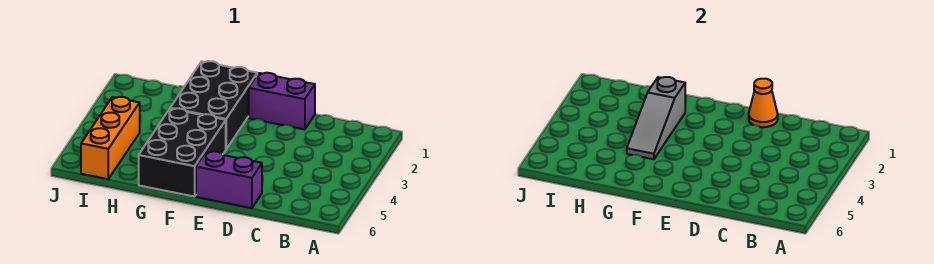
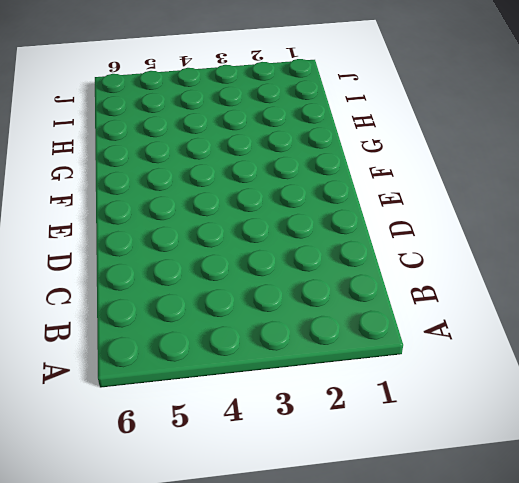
none -> purple 1x2 brick [249,73,315,129]
none -> purple 1x2 brick [196,151,262,208]

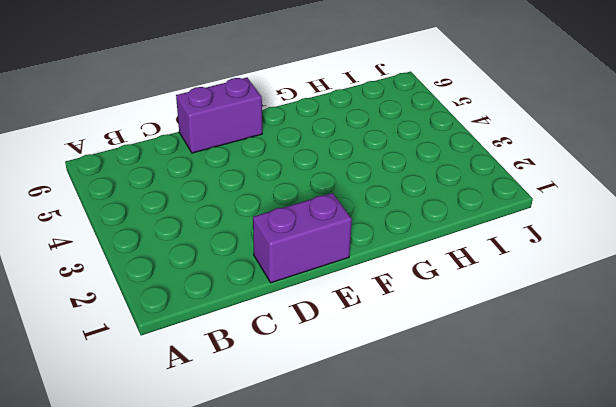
none -> black 2x3 brick [170,61,257,149]
none -> black 2x3 brick [139,108,226,197]

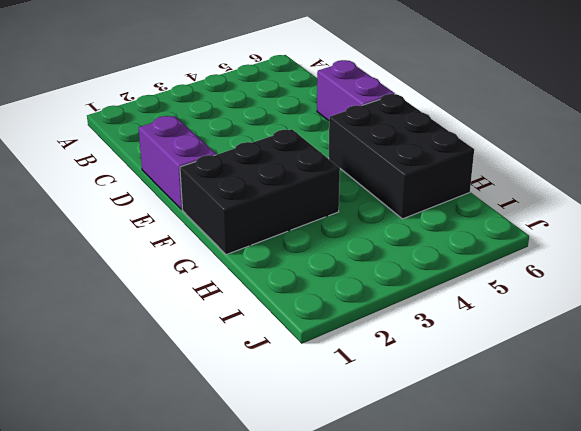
black 2x3 brick [329,94,474,219] -> black 2x3 brick turned to [139,108,226,197]
none -> orange 1x3 brick [81,97,140,179]
none -> orange 1x1 cone [749,79,778,127]

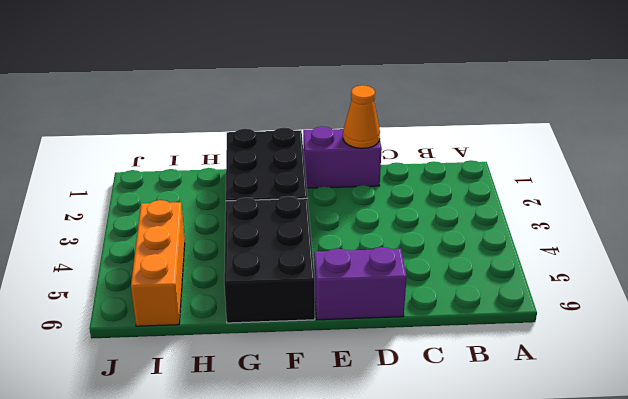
none -> grey 1x3 slope [627,77,685,159]

